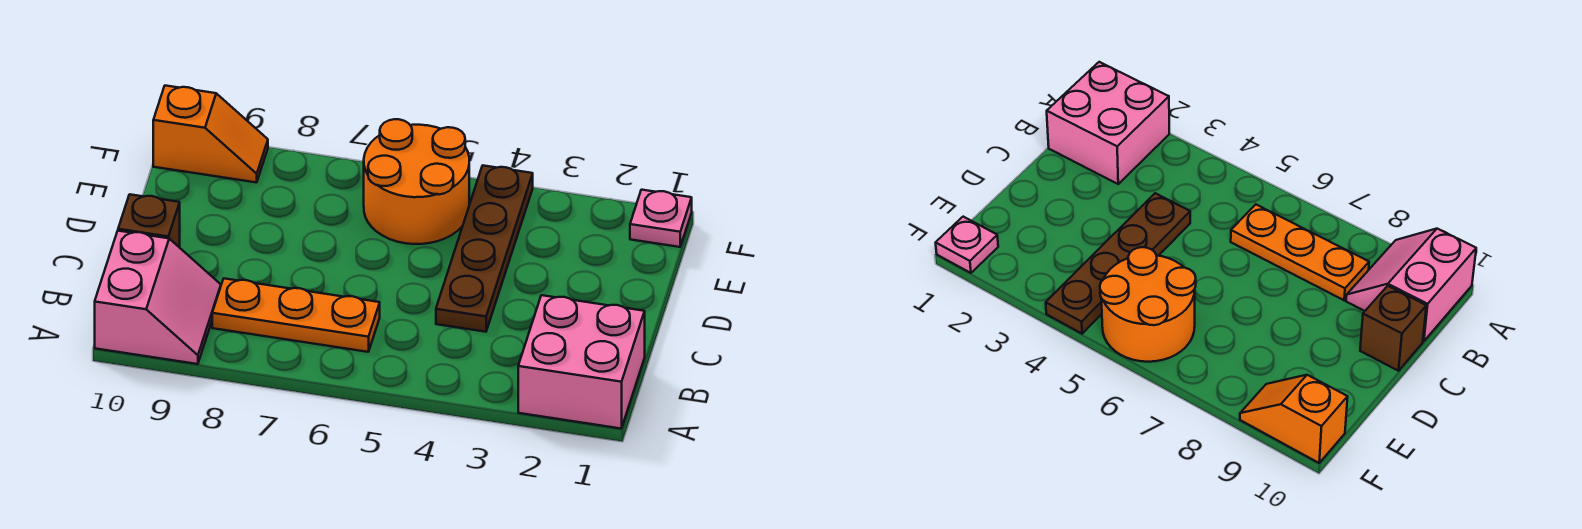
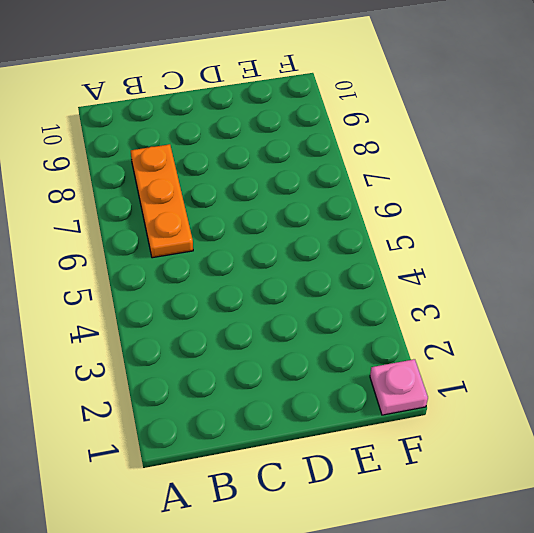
none -> pink 2x2 brick [518,295,645,429]
none -> pink 2x2 slope [95,231,221,364]

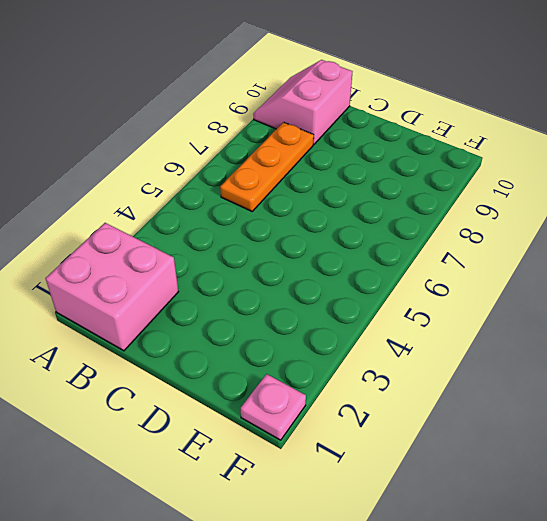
pink 2x2 slope [253,60,352,144] -> pink 2x2 slope turned to [95,231,221,364]
none -> brown 1x4 plate [436,166,533,332]
none -> brown 1x1 brick [118,194,180,248]

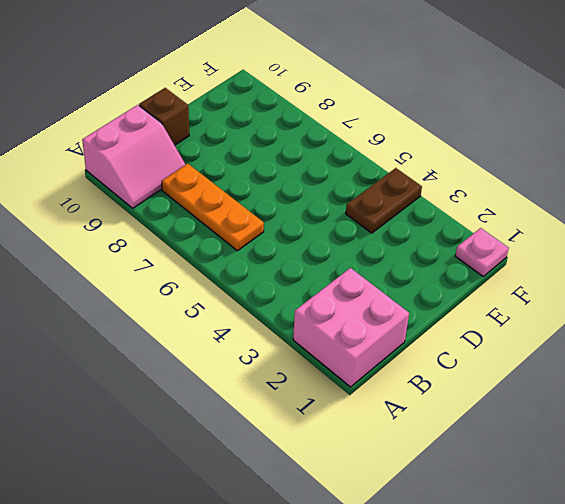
brown 1x2 plate [346,168,422,233] -> brown 1x4 plate [436,166,533,332]
none -> orange 2x2 round brick [364,119,469,244]
none -> orange 1x2 slope [153,86,268,183]

